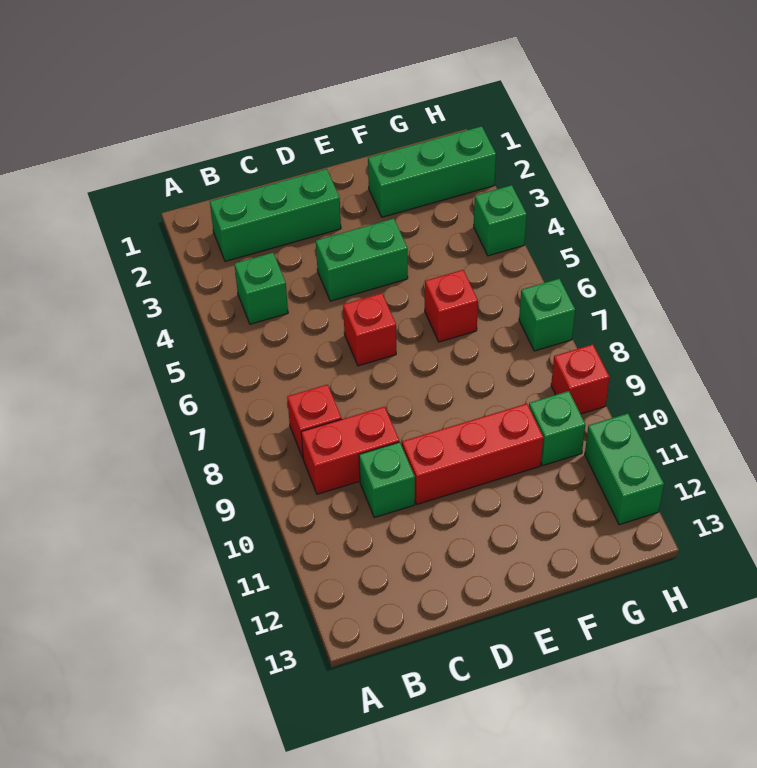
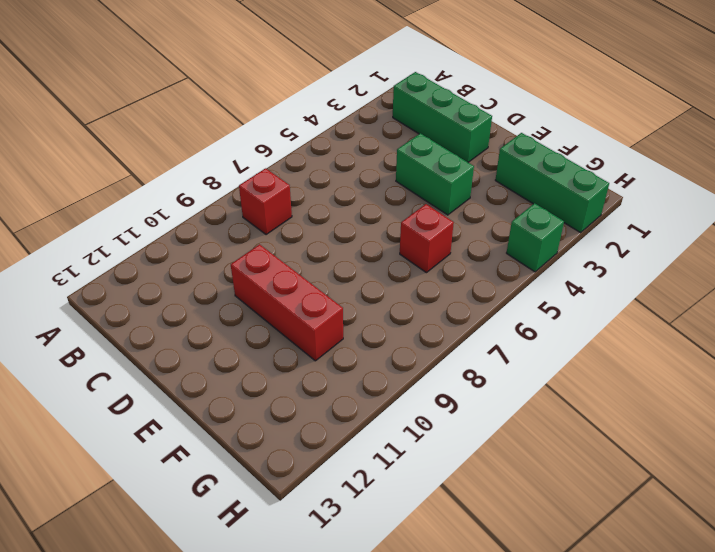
none -> green 1x1 brick [235,253,288,324]
none -> red 1x2 brick [301,407,399,494]
none -> green 1x1 brick [359,442,415,518]

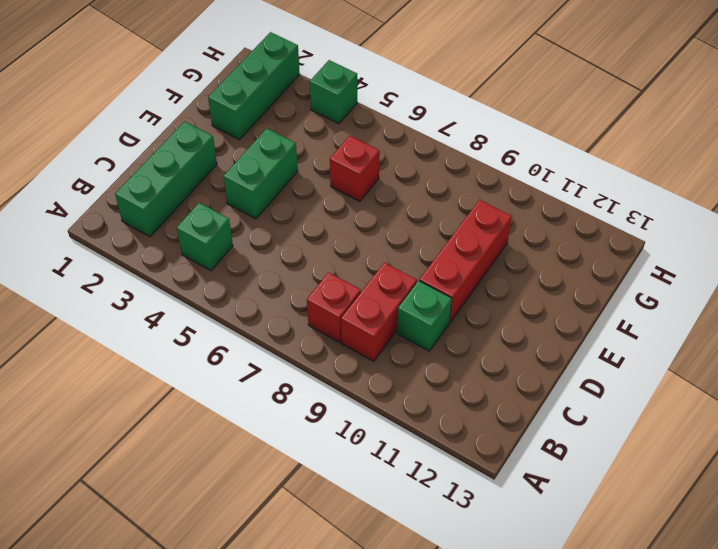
none -> red 1x1 brick [343,293,396,366]
none -> green 1x1 brick [529,391,585,465]
none -> green 1x1 brick [519,279,575,351]

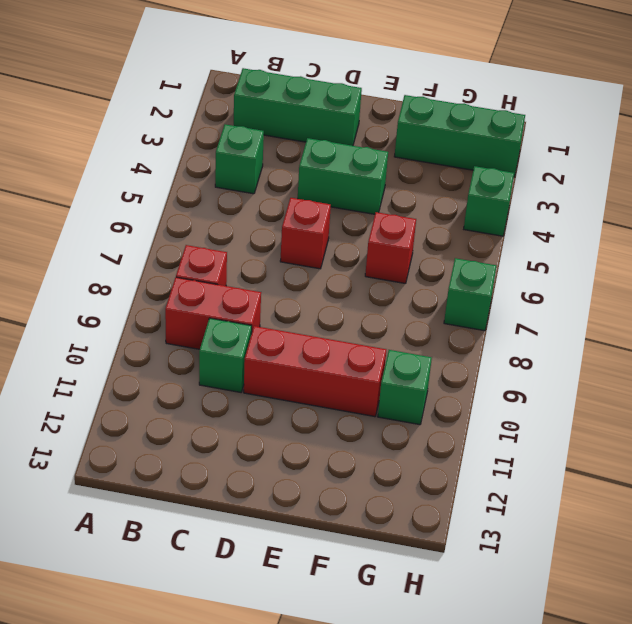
none -> red 1x1 brick [551,344,609,414]
none -> green 1x2 brick [585,413,664,525]

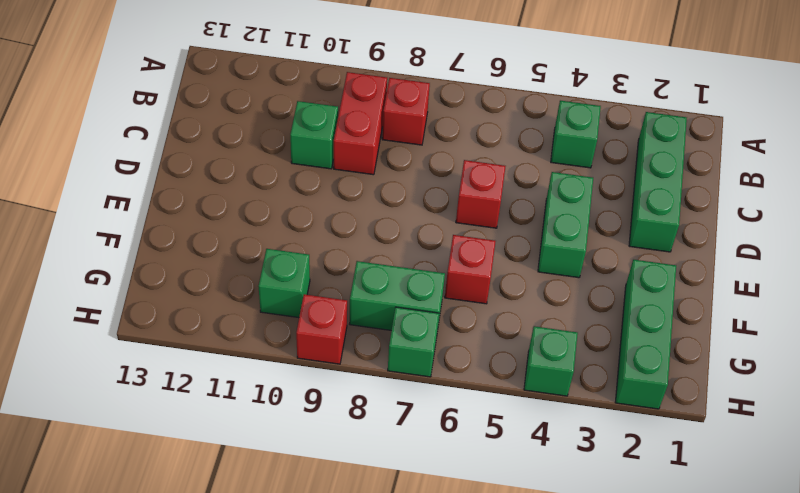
green 1x2 brick [350,261,445,331] -> green 1x2 brick moved to [585,413,664,525]
none -> red 1x3 brick [402,404,543,504]

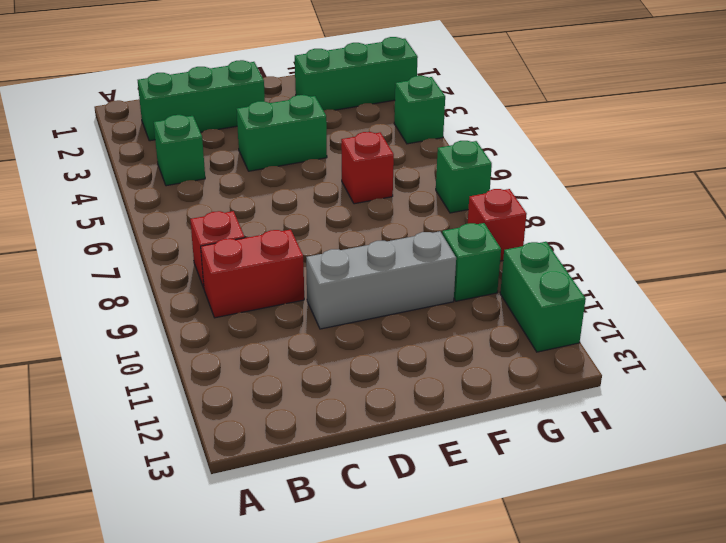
grey 1x3 brick [306,231,456,329] -> red 1x3 brick [402,404,543,504]
none -> green 1x1 brick [359,442,415,518]
none -> red 1x1 brick [343,293,396,366]

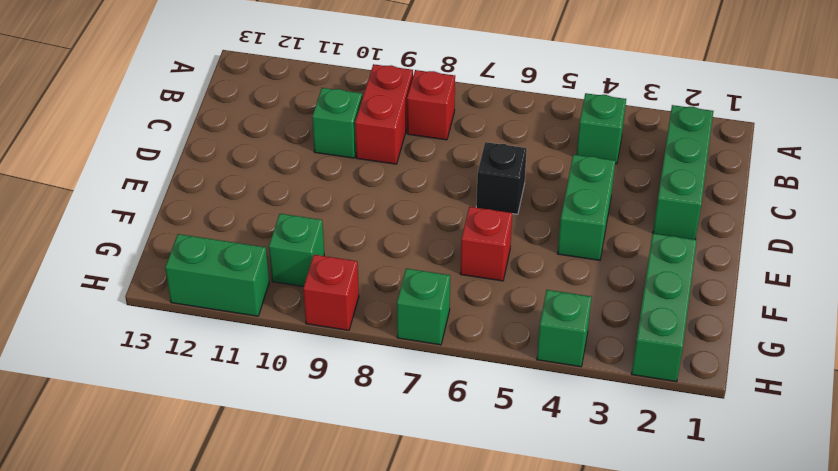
black 1x1 brick [476,142,527,214] -> red 1x1 brick [343,293,396,366]
none -> red 1x3 brick [402,404,543,504]

